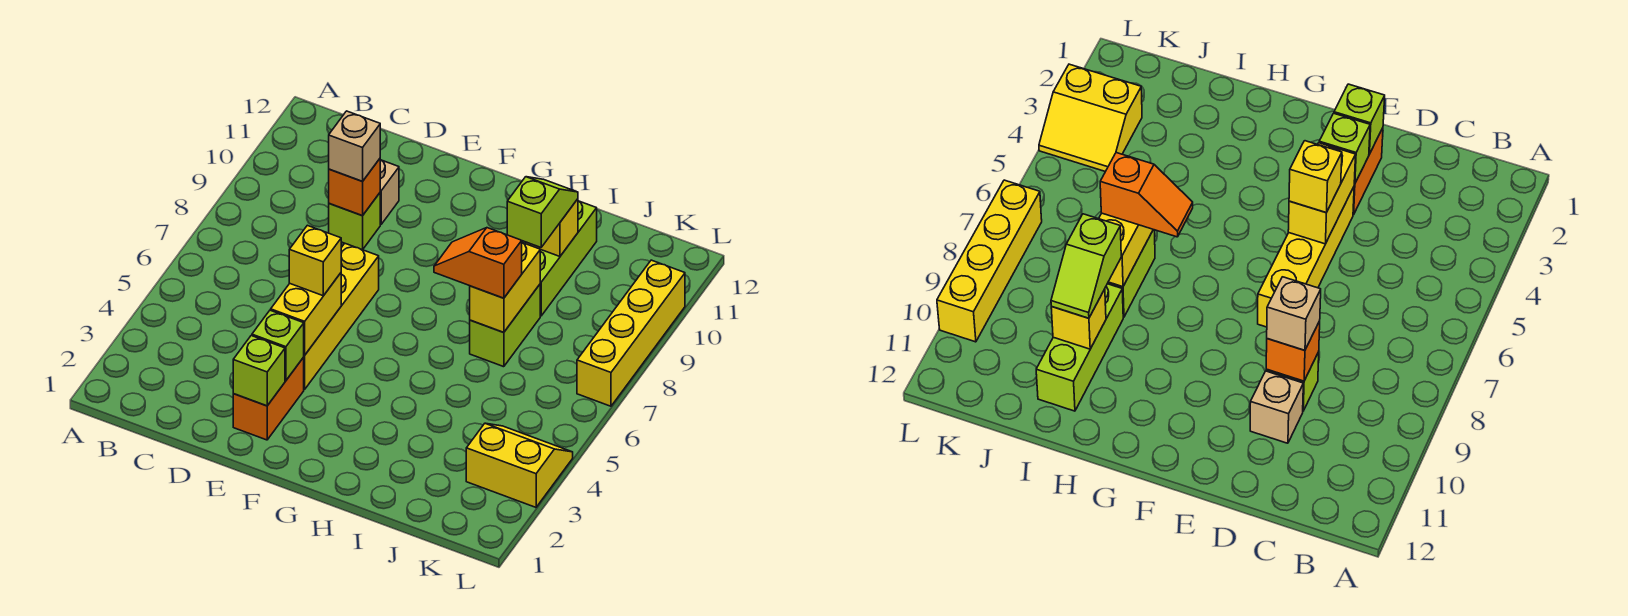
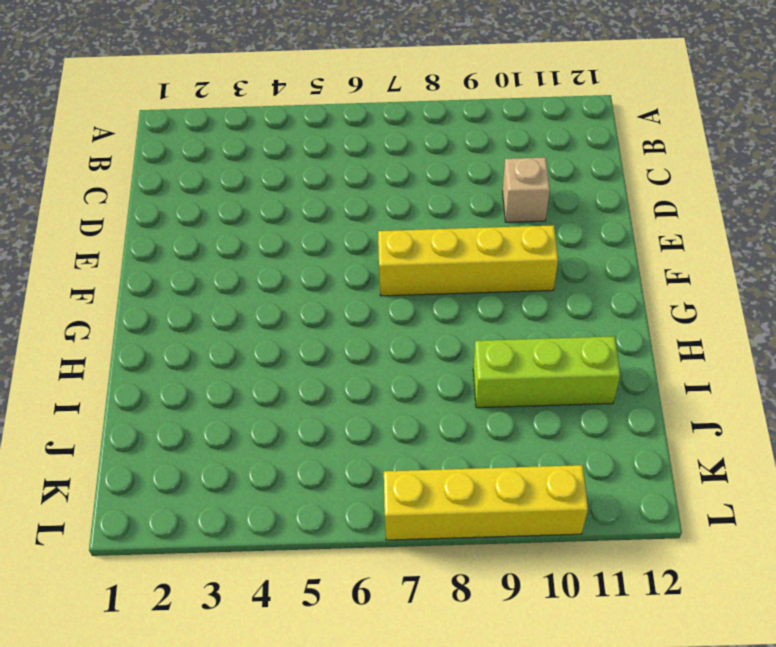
yellow 1x4 brick [378,225,558,296] -> yellow 1x4 brick moved to [304,243,379,389]
none -> lime 1x1 brick [329,193,380,250]
none -> orange 1x2 brick [233,357,304,440]
none -> lime 1x2 brick [470,285,540,367]

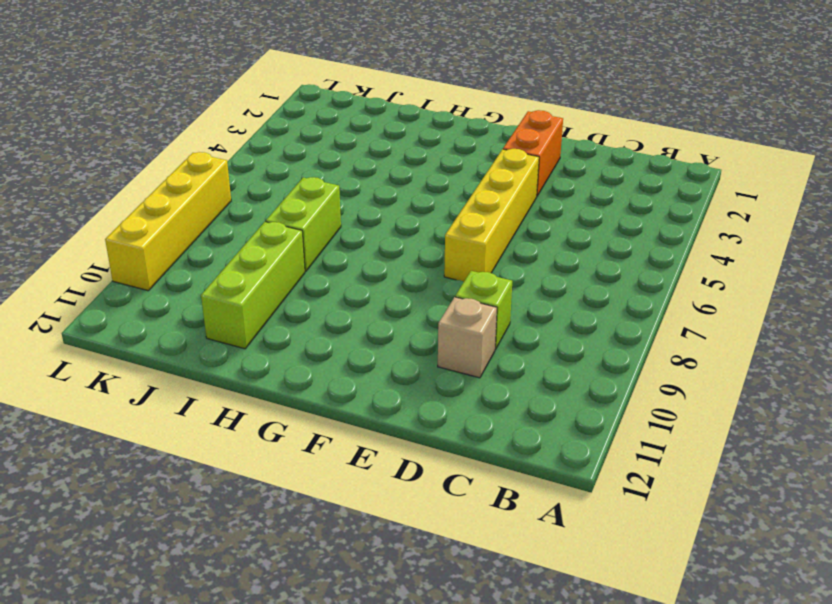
none -> yellow 2x2 slope [466,423,573,507]
none -> orange 1x1 brick [329,159,380,216]
none -> lime 1x1 brick [233,336,285,406]

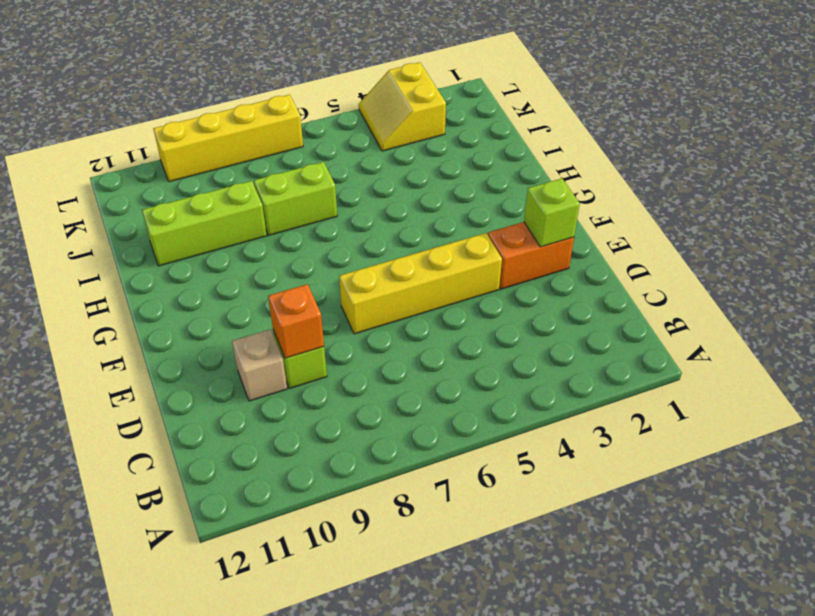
none -> lime 1x1 brick [252,310,304,381]
none -> yellow 1x2 brick [271,273,341,355]
none -> yellow 1x2 brick [470,243,540,333]

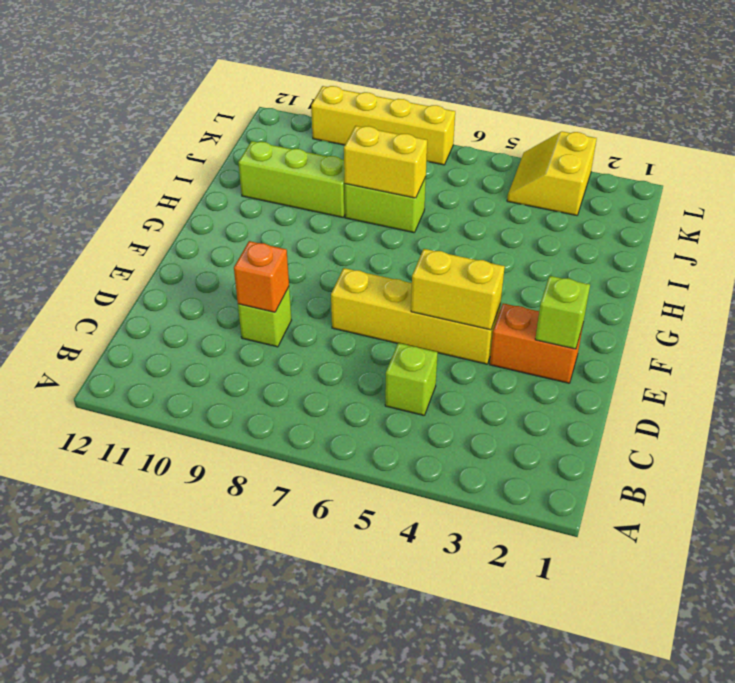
lime 1x1 brick [385,343,438,415] -> lime 1x1 brick moved to [252,310,304,381]
none -> tan 1x1 brick [380,160,399,224]
none -> yellow 1x1 brick [526,199,578,256]
none -> tan 1x1 brick [329,111,380,181]

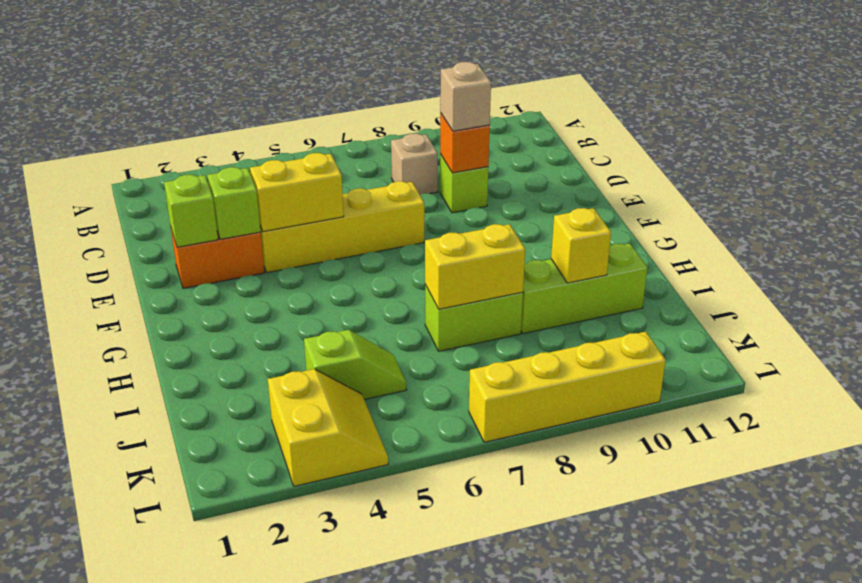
tan 1x1 brick [391,133,438,194] -> tan 1x1 brick moved to [380,160,399,224]
lime 1x2 slope [304,330,406,400] -> lime 1x2 slope moved to [507,177,578,247]
none -> yellow 1x1 brick [289,225,341,296]
none -> orange 1x2 slope [434,228,522,298]

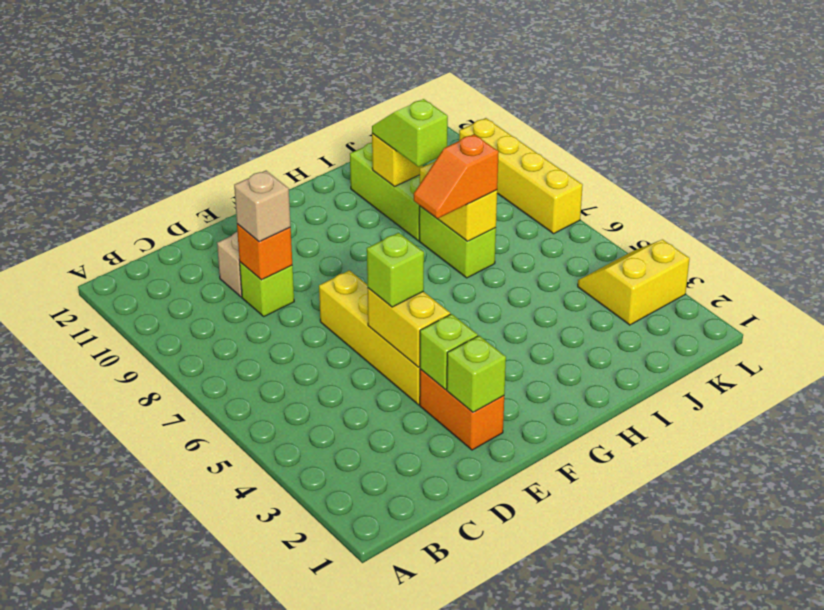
lime 1x1 brick [367,233,424,307] -> yellow 1x1 brick [289,225,341,296]

